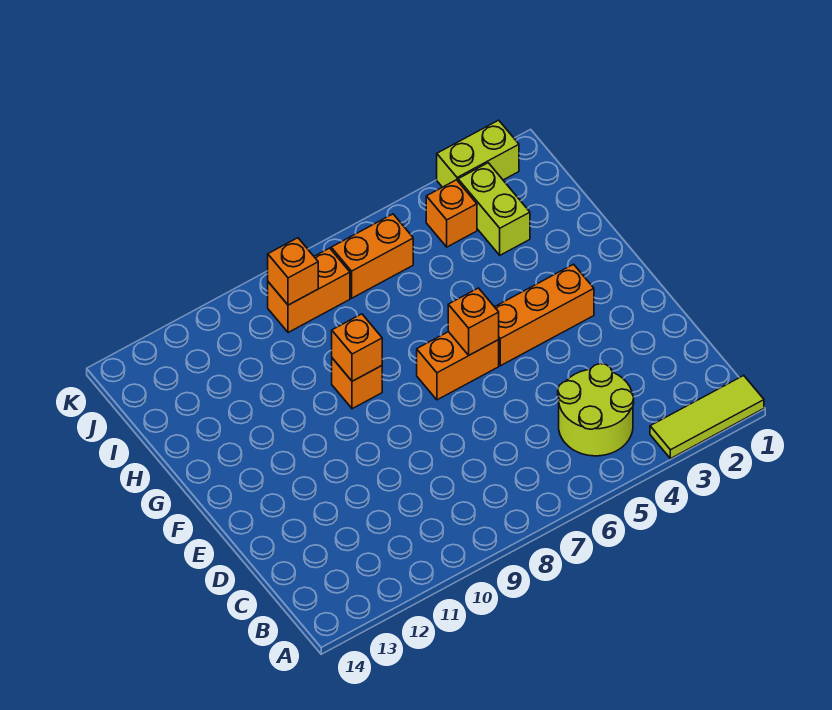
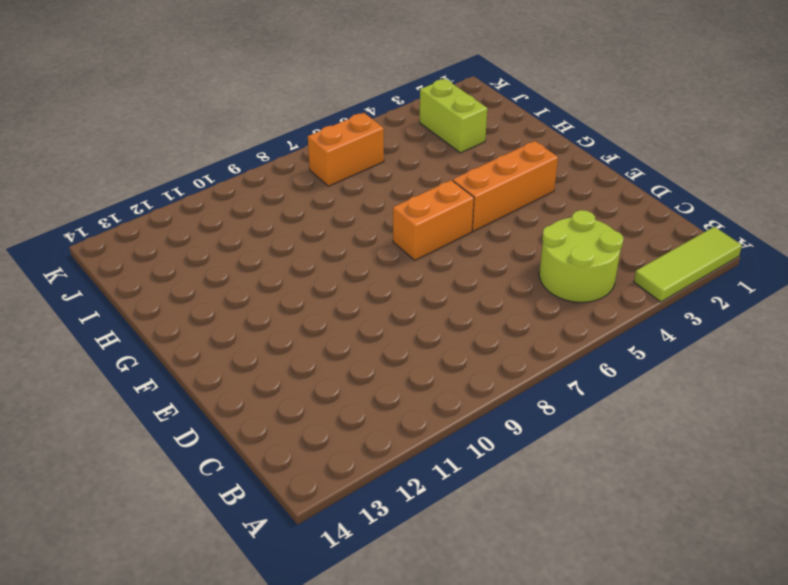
none -> orange 1x1 brick [332,358,382,409]
none -> orange 1x1 brick [426,180,477,247]
none -> orange 1x2 brick [268,248,350,333]

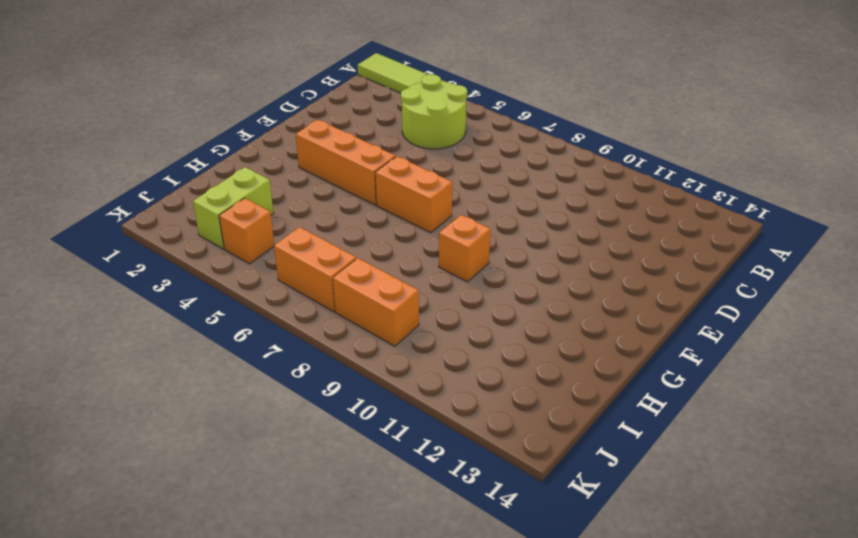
none -> lime 1x2 brick [437,120,519,187]
none -> orange 1x1 brick [448,288,499,355]
none -> orange 1x1 brick [332,314,382,381]

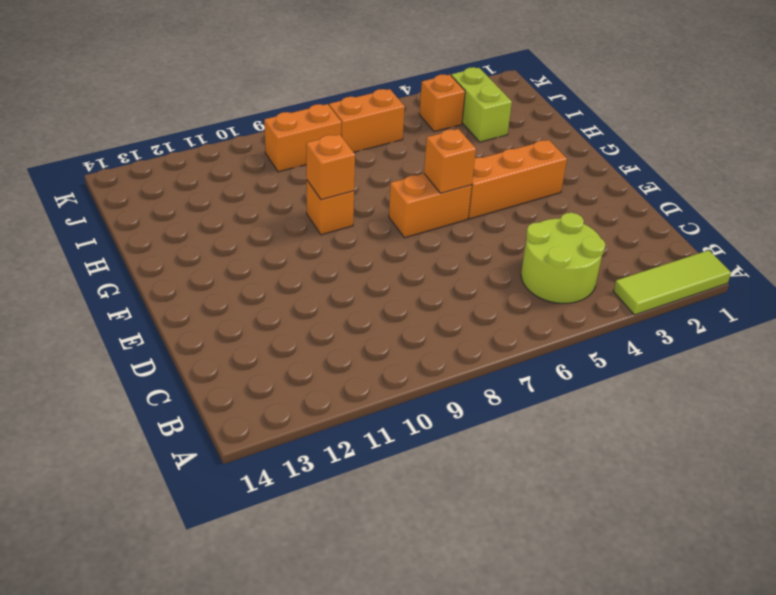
none -> lime 1x2 brick [437,120,519,187]
none -> orange 1x1 brick [268,238,318,305]

